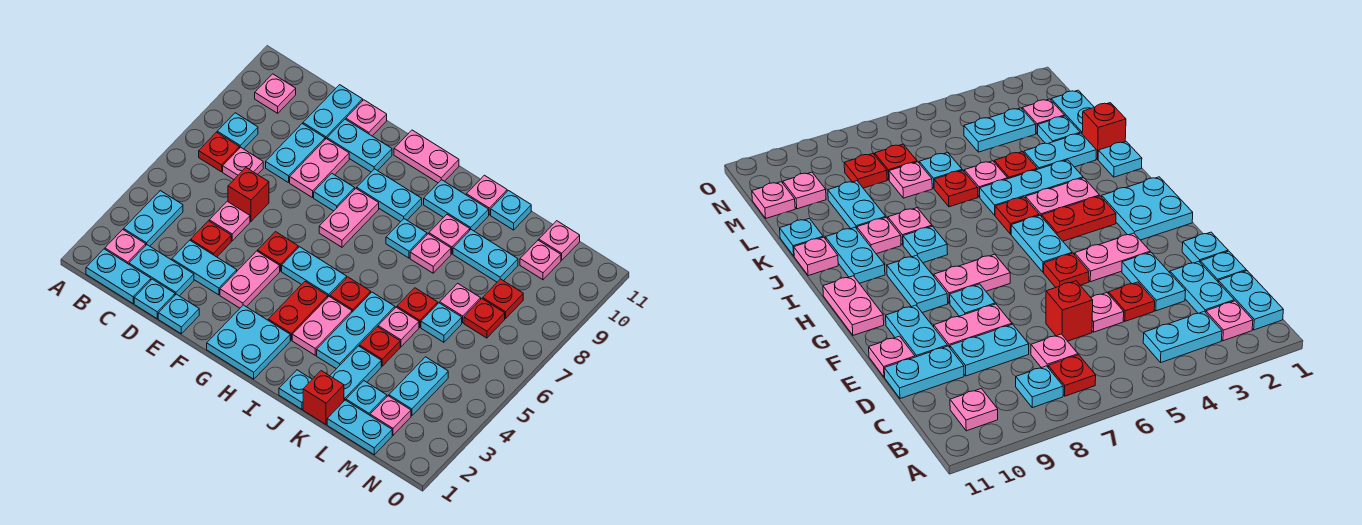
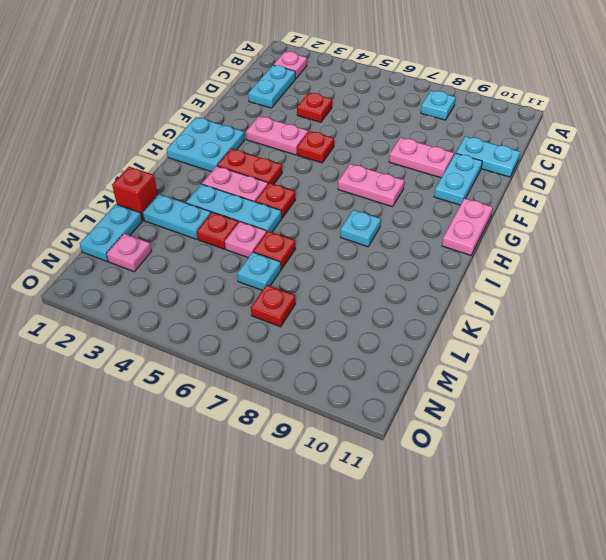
none -> cyan 1x2 plate [86,249,151,303]
none -> cyan 1x2 plate [124,191,183,246]
none -> red 1x1 plate [199,132,239,172]
none -> pink 1x1 plate [255,74,296,113]

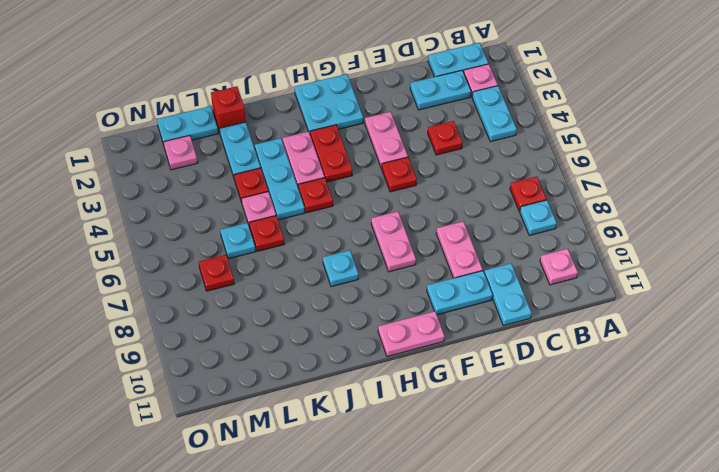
none -> pink 1x1 plate [223,147,263,180]
none -> cyan 1x1 plate [134,279,175,319]
none -> cyan 1x2 plate [172,240,237,295]
none -> pink 1x1 plate [209,201,250,241]

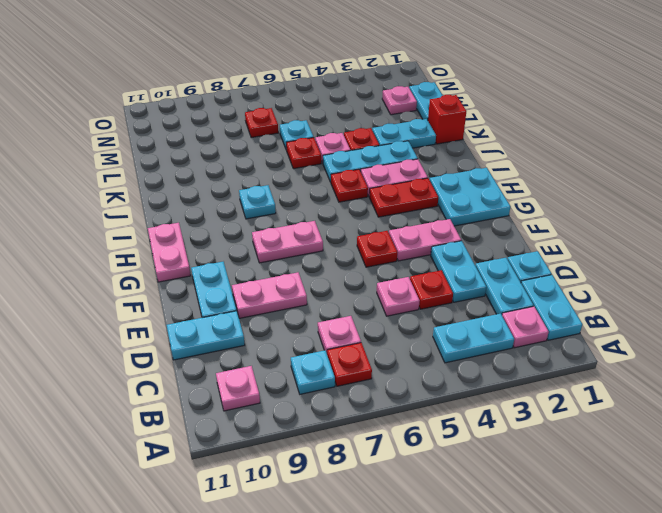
none -> red 1x1 brick [228,168,269,221]
none -> cyan 1x2 plate [266,124,325,183]
none -> cyan 1x1 plate [158,294,199,334]
none -> pink 1x1 plate [346,100,387,136]

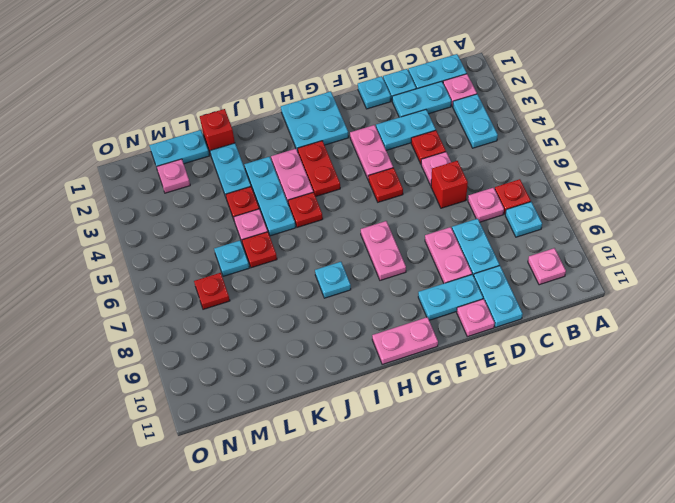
none -> cyan 1x1 plate [314,173,355,211]
none -> cyan 1x2 plate [282,247,347,297]
none -> cyan 1x2 plate [357,169,422,222]
none -> cyan 1x2 plate [424,180,489,231]

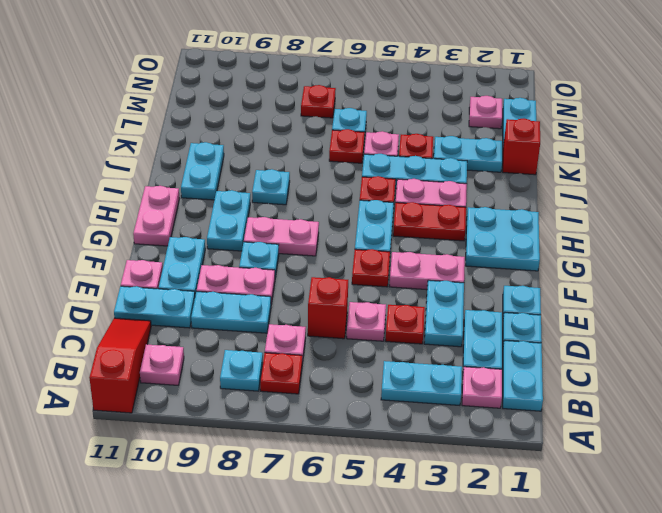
red 1x3 slope [89,318,151,413] -> none
none -> cyan 1x1 plate [279,370,312,409]
none -> pink 1x1 plate [410,234,451,273]
none -> pink 1x1 plate [429,215,470,254]
none -> pink 1x1 plate [467,175,507,215]

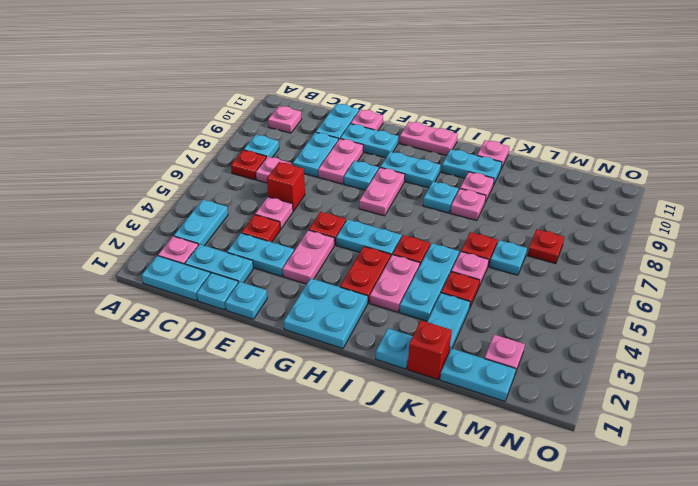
none -> cyan 1x2 plate [453,230,518,282]
none -> cyan 1x1 plate [491,191,531,230]
none -> cyan 1x1 plate [346,381,387,415]
none -> pink 1x1 plate [440,283,481,323]

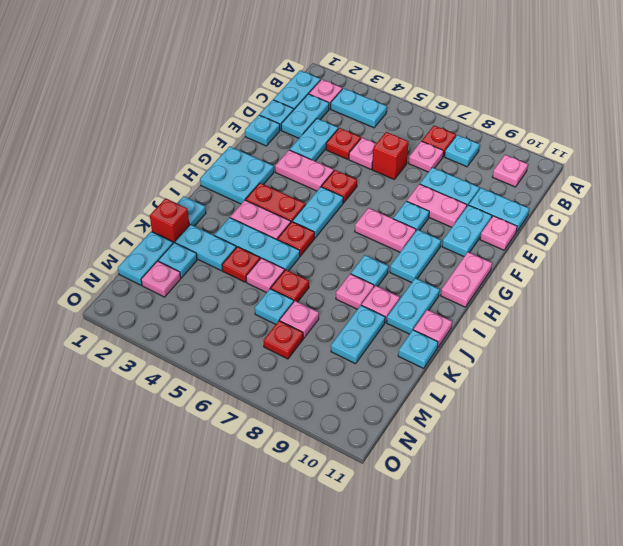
none -> cyan 1x2 plate [389,357,448,416]
none -> red 1x1 plate [483,279,523,319]
none -> pink 1x1 plate [520,240,561,280]
none -> pink 1x1 plate [539,221,580,260]

